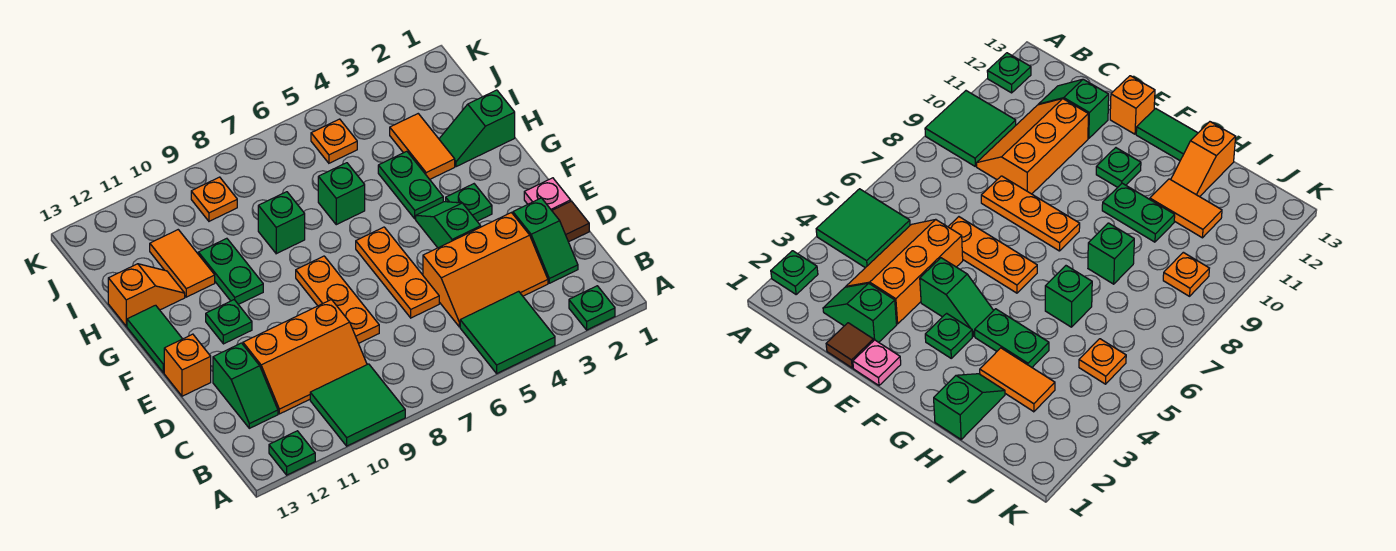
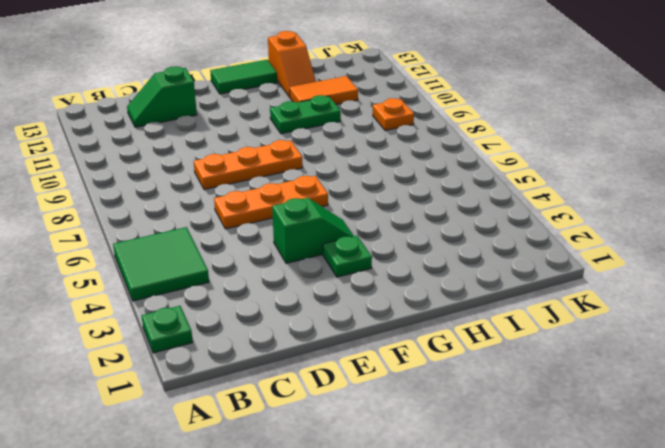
none -> green 2x2 tile [310,364,405,446]
none -> green 1x1 plate [269,431,315,475]
none -> green 1x2 slope [513,198,578,283]

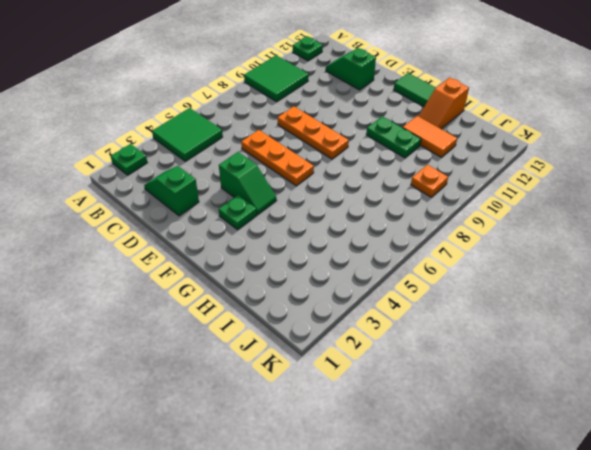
none -> orange 2x3 slope [423,213,548,327]
none -> orange 2x3 slope [243,299,367,414]
none -> brown 1x1 tile [552,201,589,242]

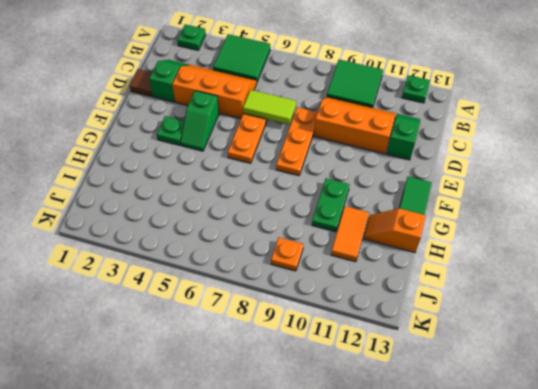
lime 1x2 tile [243,90,296,124] -> none
none -> pink 1x1 plate [524,178,571,210]
none -> orange 1x1 brick [164,334,211,396]
none -> green 1x1 plate [206,300,252,344]

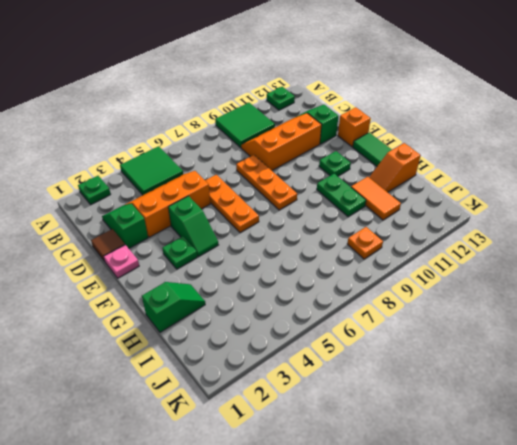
none -> green 1x2 plate [378,151,443,219]
none -> orange 1x2 tile [390,114,455,179]
none -> green 1x1 brick [318,163,365,225]

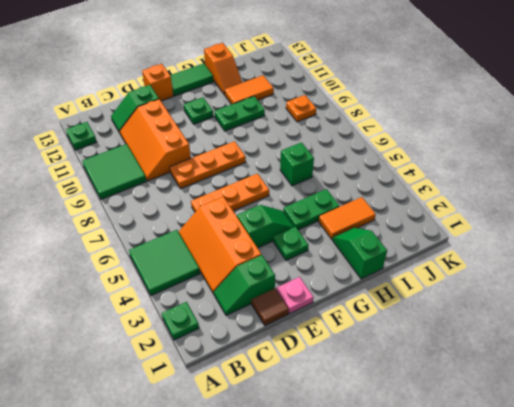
none -> green 1x1 brick [258,192,305,254]
none -> orange 1x1 plate [311,119,357,163]

